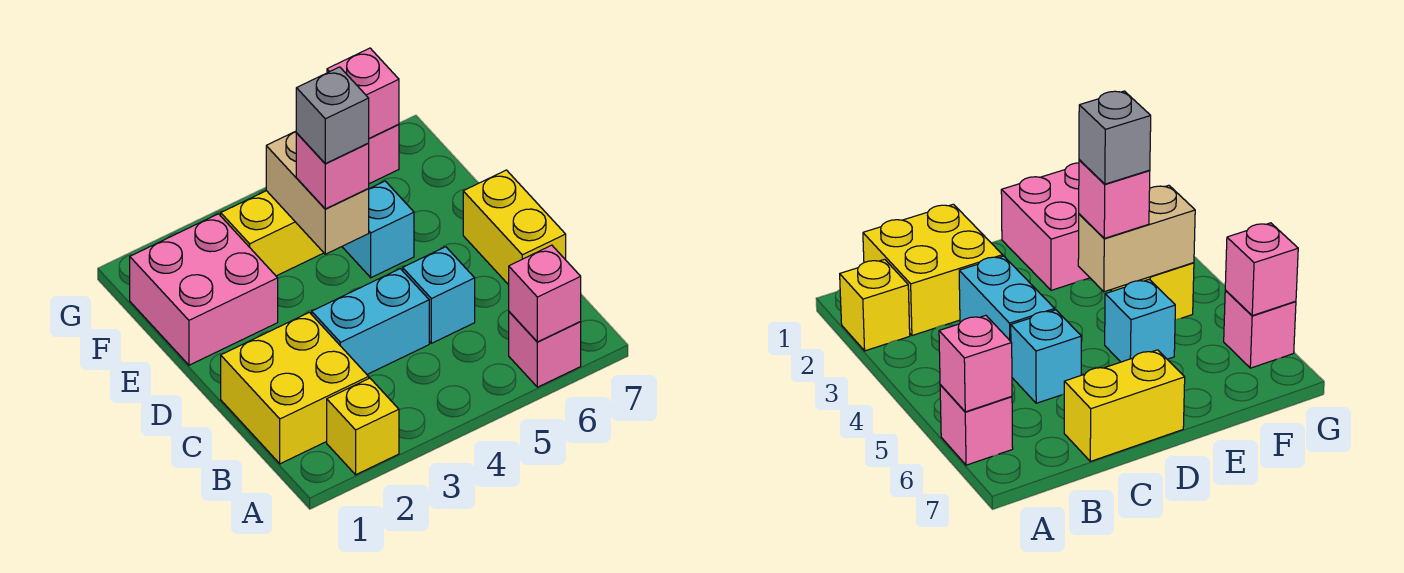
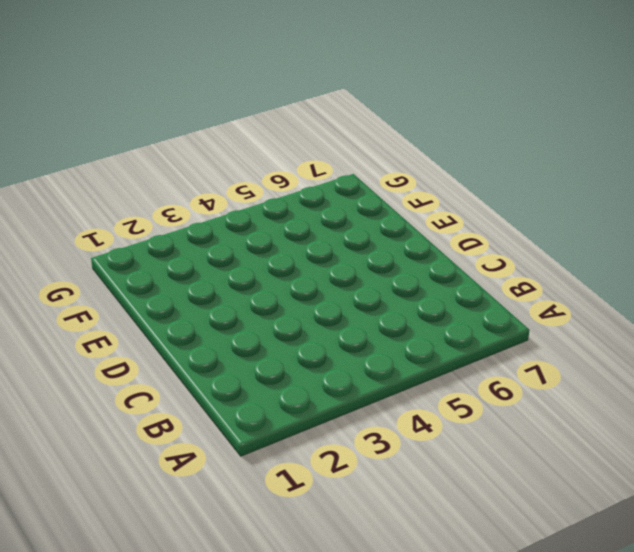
none -> yellow 1x1 brick [327,378,399,475]
none -> pink 1x1 brick [509,312,581,387]
none -> yellow 2x2 brick [221,312,369,464]

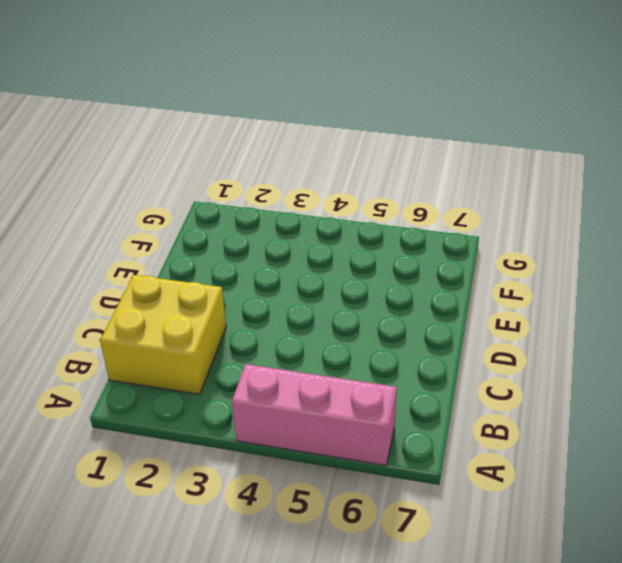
pink 1x3 brick [232,364,397,466] -> pink 1x1 brick [509,312,581,387]
none -> yellow 1x1 brick [327,378,399,475]
none -> cyan 1x2 brick [312,269,429,374]
none -> cyan 1x1 brick [403,247,475,343]

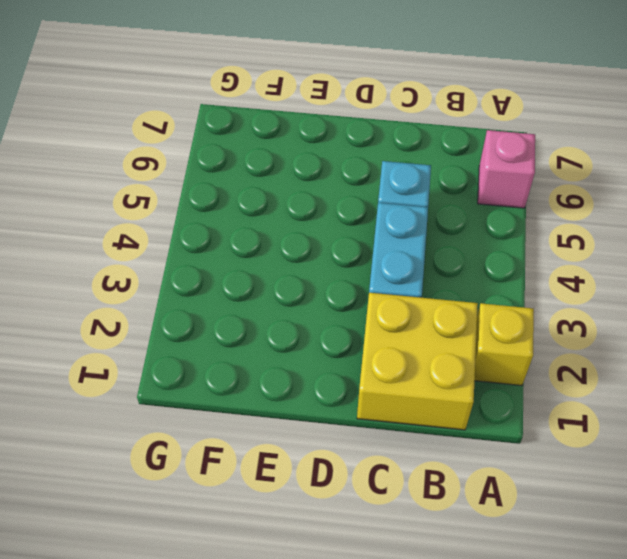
none -> yellow 1x2 brick [463,170,566,285]
none -> pink 2x2 brick [130,214,278,365]
none -> cyan 1x1 brick [342,181,414,278]

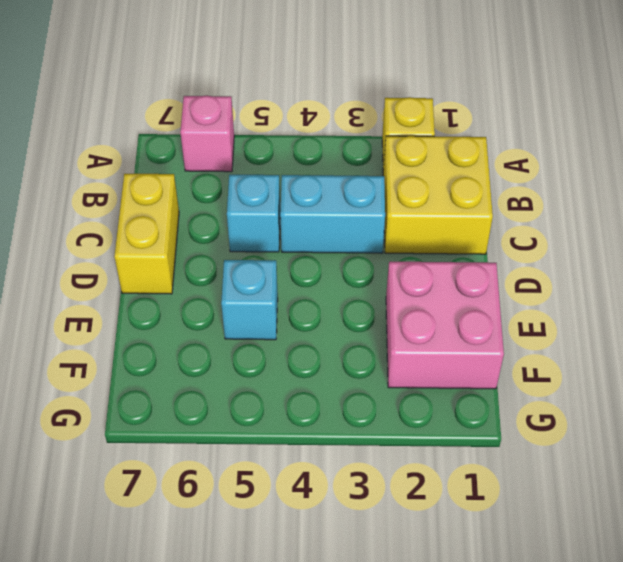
none -> yellow 1x2 brick [221,191,324,276]
none -> pink 1x1 brick [368,125,399,184]
none -> pink 1x1 brick [509,245,581,342]

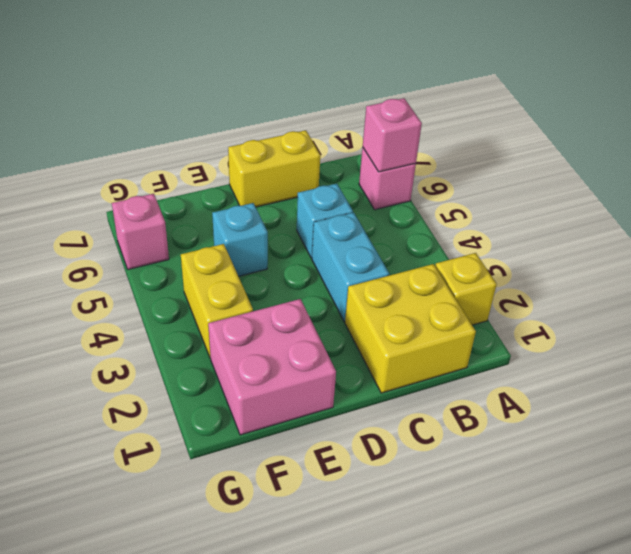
none -> tan 1x2 brick [266,131,369,254]
none -> pink 1x1 brick [327,48,399,138]
none -> pink 1x1 brick [296,133,369,209]

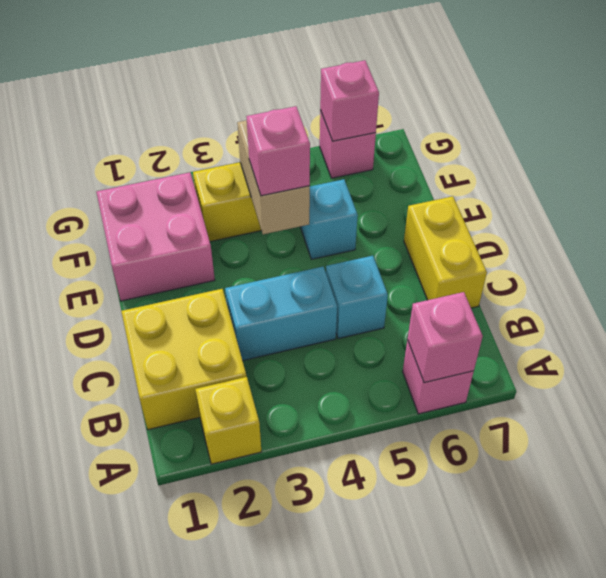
none -> grey 1x1 brick [296,67,369,164]

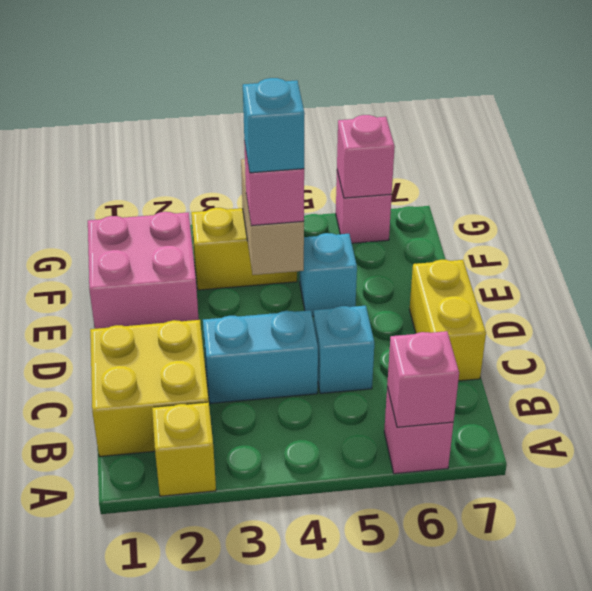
cyan 1x1 brick [243,78,305,173] -> grey 1x1 brick [296,67,369,164]

